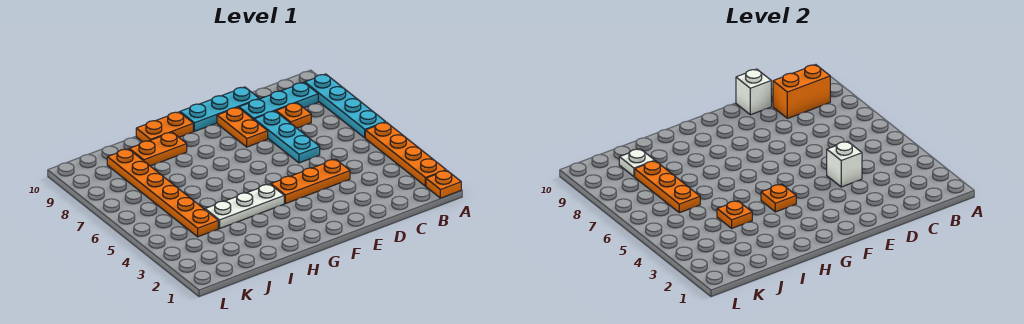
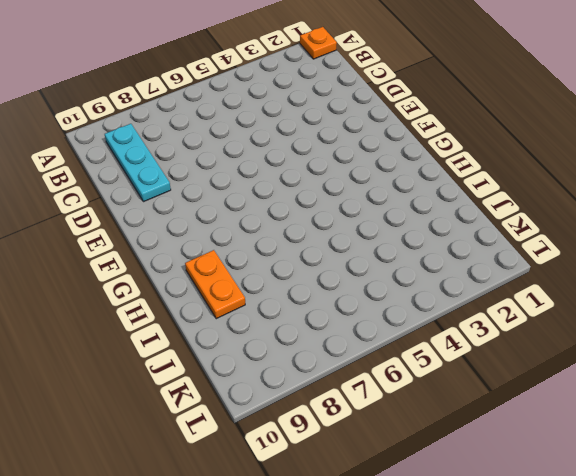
none -> orange 1x4 plate [365,122,446,186]
none -> cyan 1x4 plate [305,74,385,138]
none -> orange 1x1 plate [276,103,311,128]

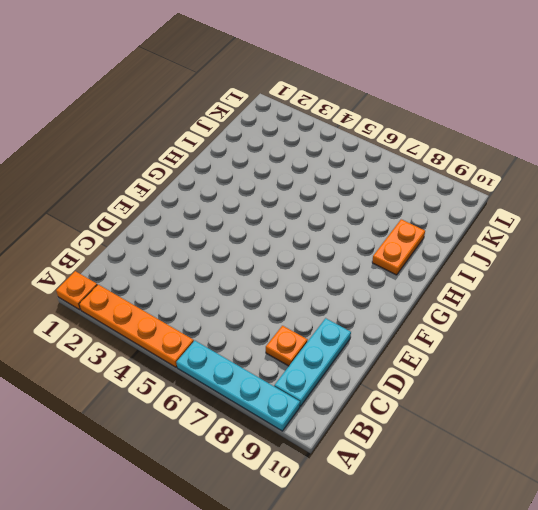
none -> orange 1x3 plate [271,159,350,204]
none -> cyan 1x3 plate [254,111,320,163]
none -> cyan 1x3 plate [180,87,259,131]

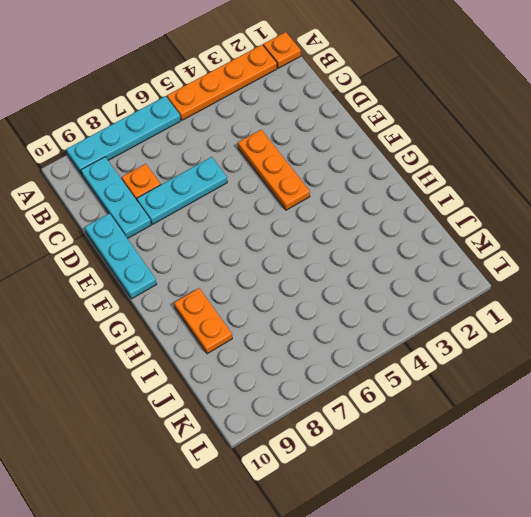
none -> orange 1x2 plate [217,107,268,147]
none -> white 1x3 plate [205,184,284,228]
none -> orange 1x2 plate [136,112,193,142]

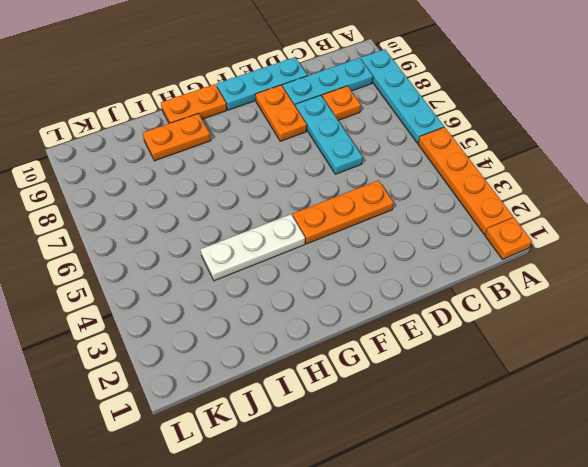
none -> orange 1x6 plate [107,149,218,237]
none -> orange 1x2 brick [773,65,830,118]
none -> white 1x1 brick [827,141,862,187]

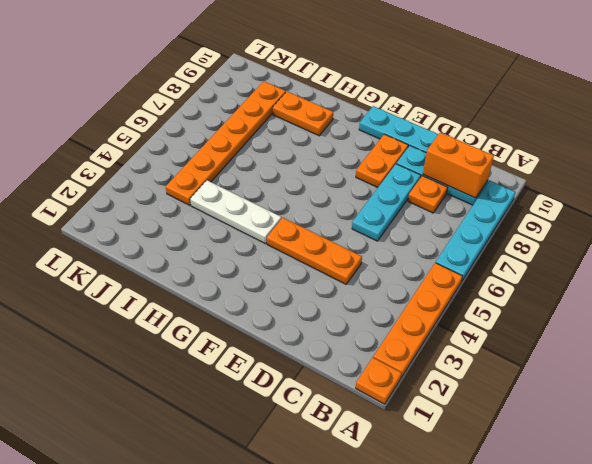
none -> orange 1x2 plate [136,112,193,142]
none -> white 1x1 brick [827,141,862,187]
none -> white 1x1 brick [736,69,771,115]

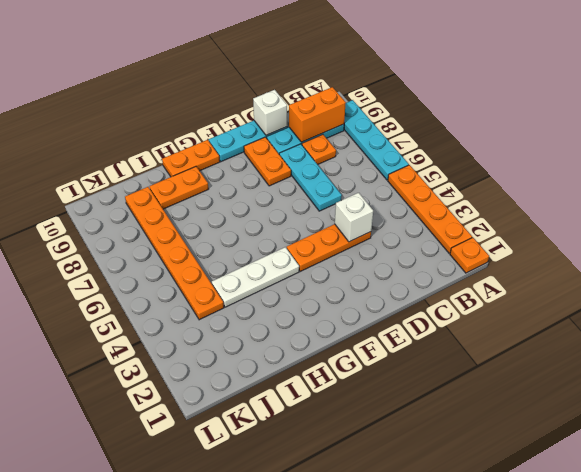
none -> orange 1x1 plate [761,184,796,212]
none -> orange 1x1 plate [717,201,752,228]
none -> orange 1x3 plate [635,161,700,213]

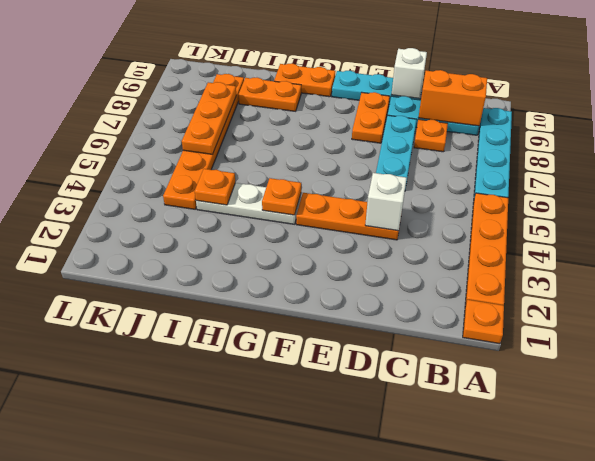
none -> white 1x1 plate [619,149,655,177]

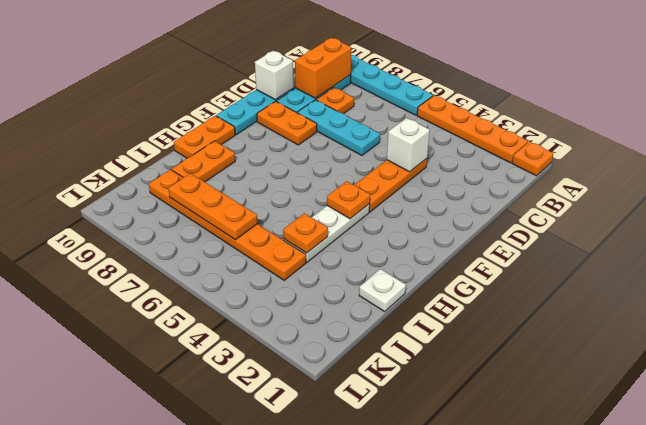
white 1x1 plate [359,269,406,311] -> white 1x1 plate moved to [619,149,655,177]

